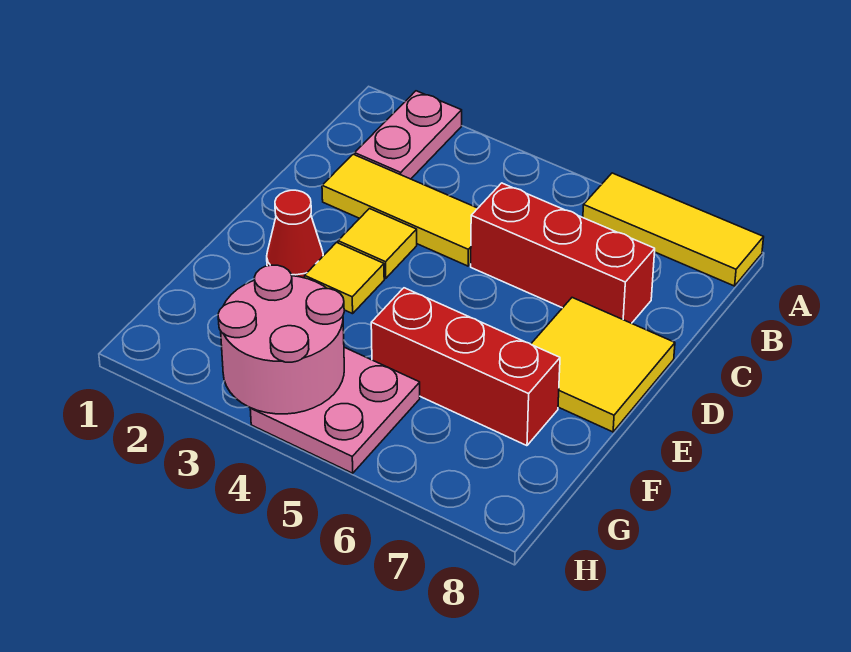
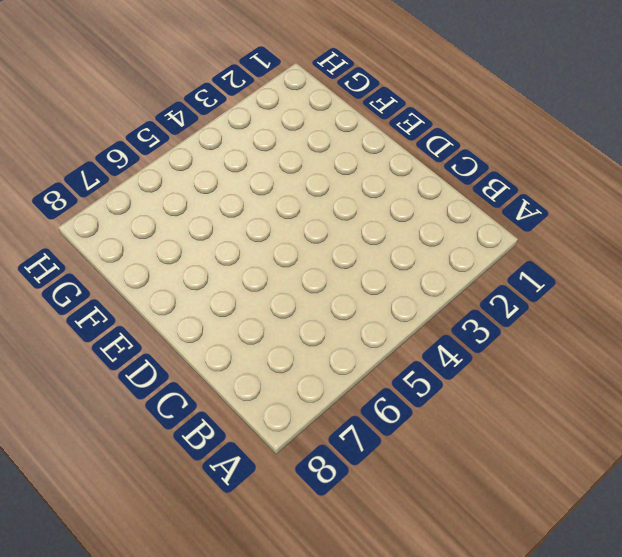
none -> pink 1x2 plate [355,91,462,179]
none -> yellow 1x3 tile [583,173,764,286]

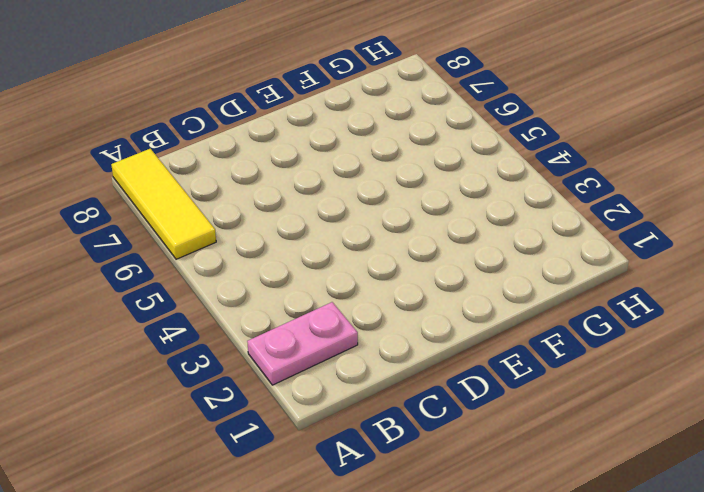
none -> yellow 1x3 tile [322,154,478,266]
none -> red 1x3 brick [471,183,655,323]

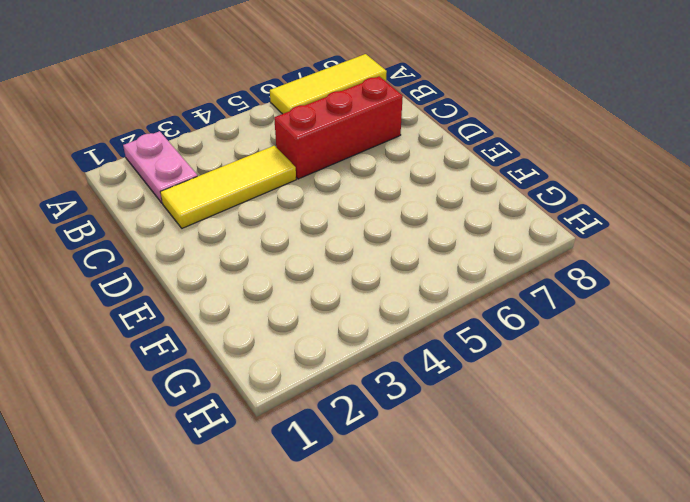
none -> yellow 1x1 tile [338,209,417,278]
none -> yellow 2x2 tile [531,298,675,432]

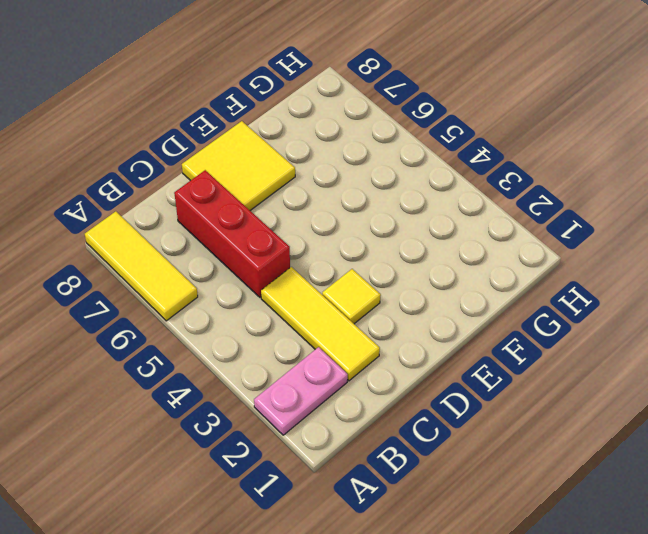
none -> red 1x1 cone [267,190,323,278]
none -> yellow 1x1 tile [305,242,384,314]

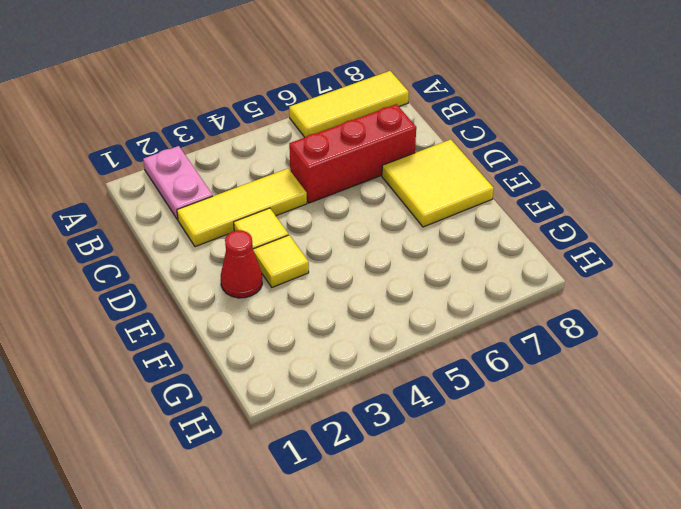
none -> red 1x3 brick [371,288,560,446]
none -> pink 2x2 plate [250,347,420,473]

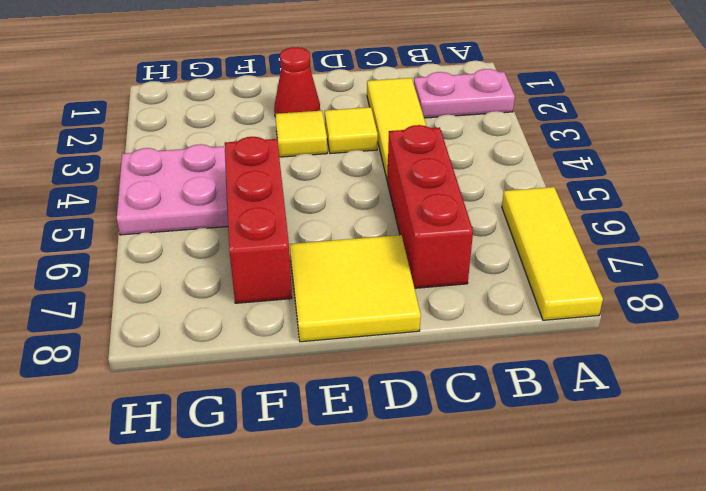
none -> pink 2x2 round brick [218,265,344,414]

